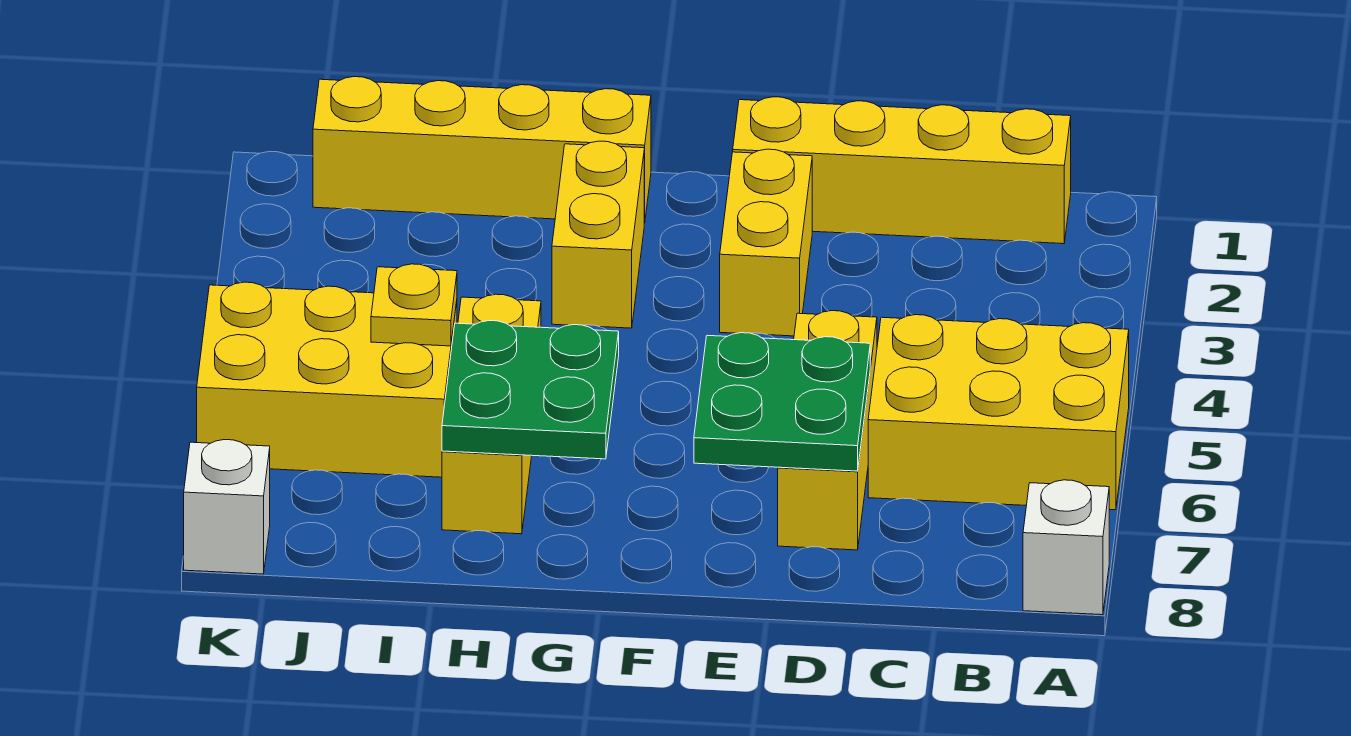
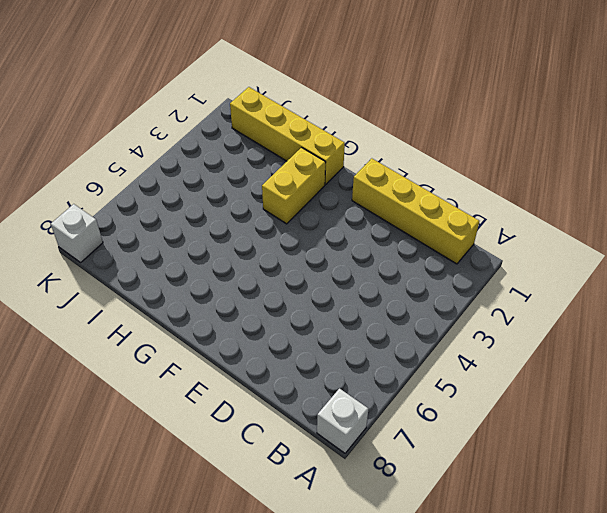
none -> yellow 2x3 brick [868,315,1129,510]
none -> yellow 1x3 brick [778,311,877,550]
none -> yellow 1x2 brick [720,149,812,336]

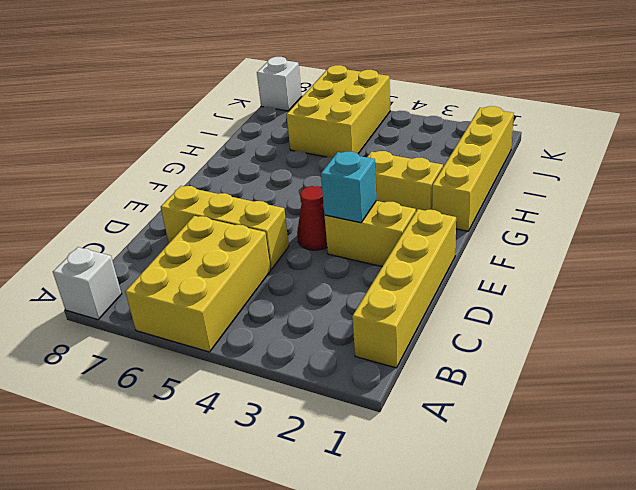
cyan 1x1 brick [321,152,377,223] -> none
red 1x1 cone [297,186,327,250] -> none
none -> yellow 1x3 brick [442,294,541,534]
none -> green 2x2 plate [694,333,870,471]
none -> green 2x2 plate [442,321,619,459]

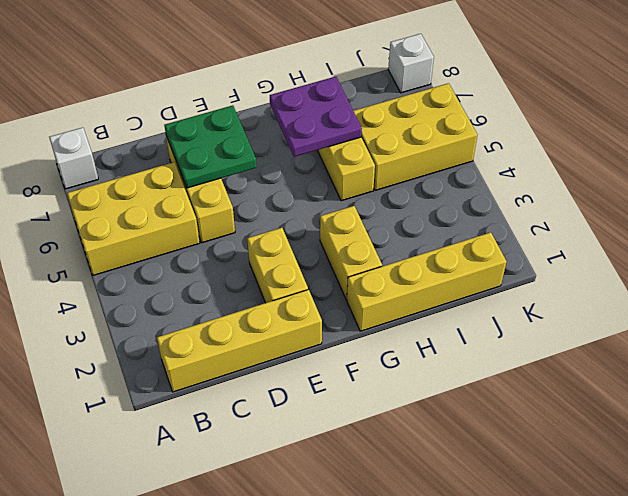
purple 2x2 plate [270,77,362,157] -> green 2x2 plate [442,321,619,459]
none -> yellow 1x1 plate [371,264,457,346]

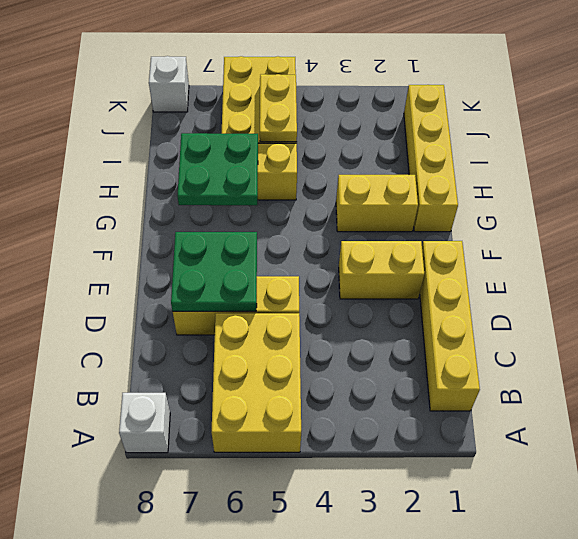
yellow 1x2 plate [260,74,297,142] -> yellow 1x1 plate [371,264,457,346]

